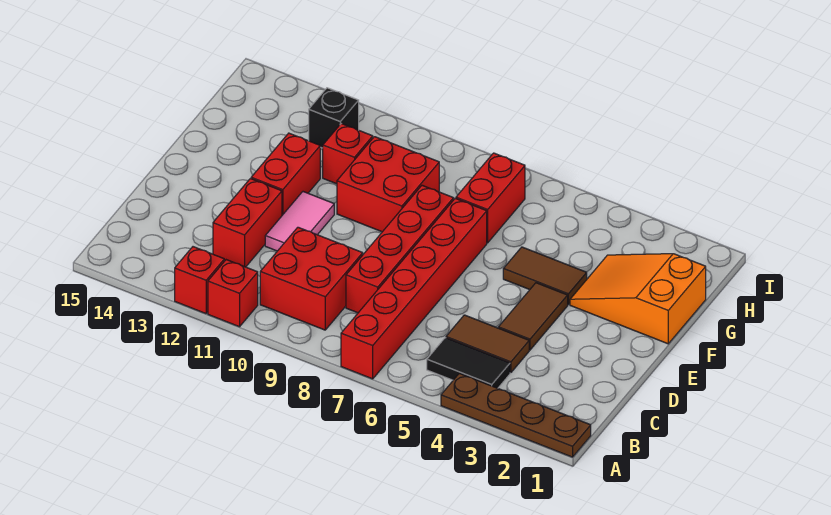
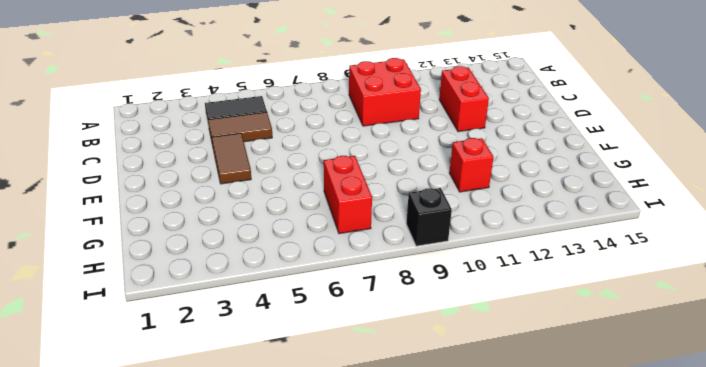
black 1x1 brick [406,188,452,246] -> black 1x1 brick moved to [309,88,359,148]
none -> brown 1x4 plate [441,373,591,457]
none -> red 1x6 brick [341,198,487,379]
none -> red 1x1 brick [208,260,258,327]

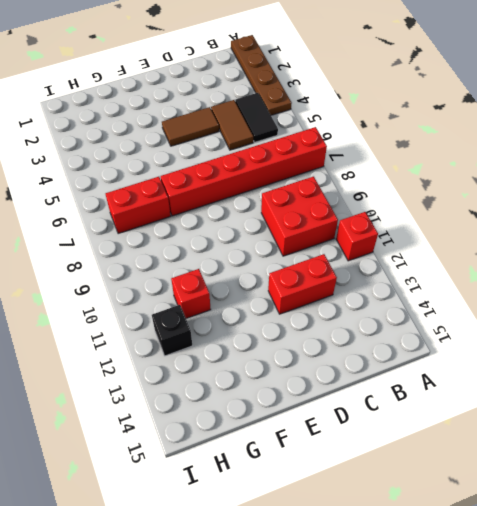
none -> red 1x1 brick [175,247,224,314]
none -> red 1x4 brick [346,185,454,313]
none -> pink 1x2 tile [265,192,334,251]

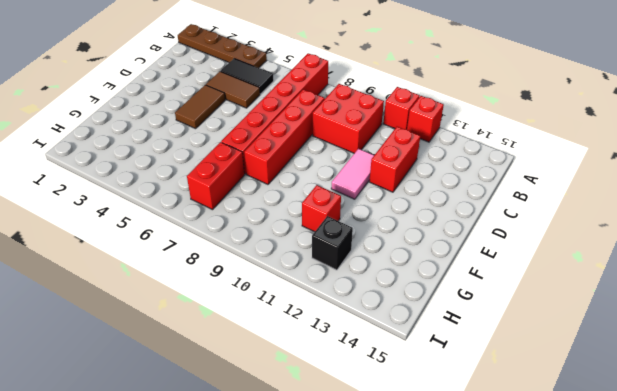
none -> red 1x2 brick [251,133,320,215]
none -> orange 2x3 slope [570,254,706,344]
none -> brown 1x2 tile [503,247,587,304]

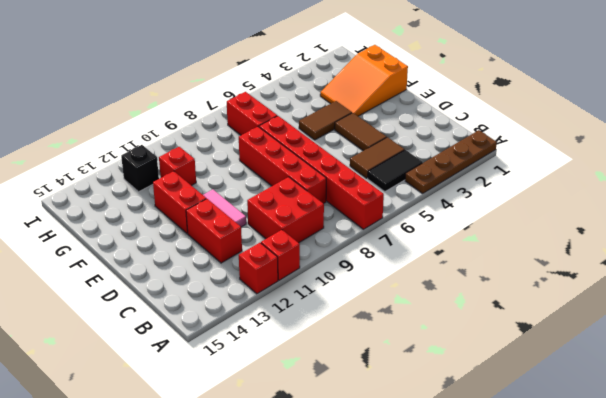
none -> red 2x2 brick [337,137,439,232]

